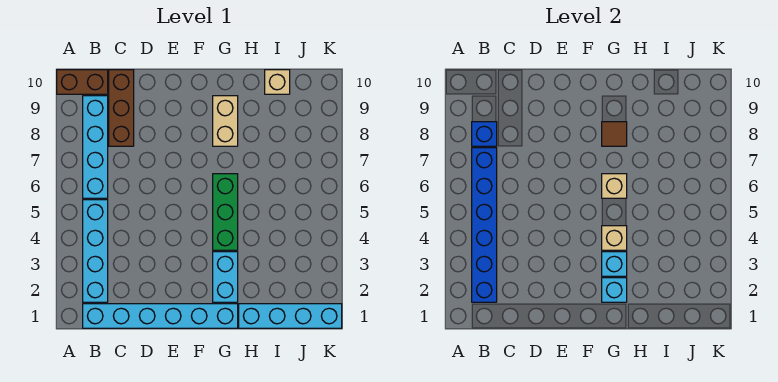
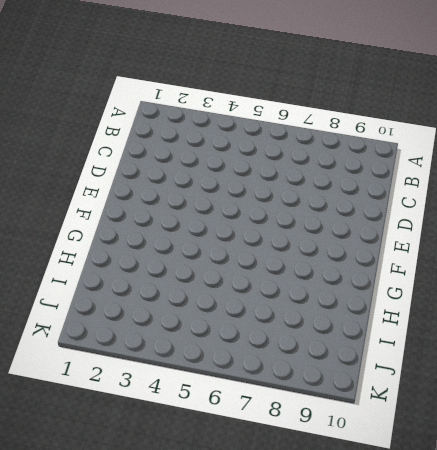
none -> brown 1x2 brick [57,70,108,94]
none -> cyan 1x6 brick [83,304,238,328]
none -> cyan 1x4 brick [83,200,108,302]

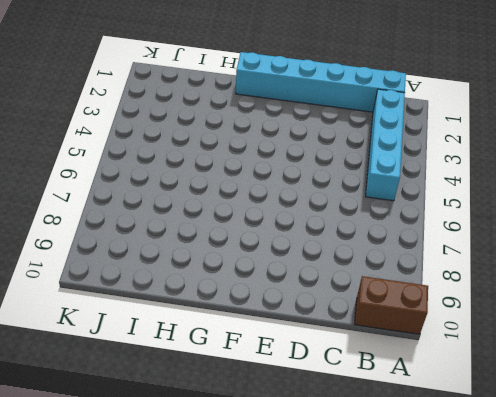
none -> cyan 1x4 brick [83,96,108,198]
none -> brown 1x3 brick [109,70,134,146]
none -> cyan 1x2 brick [213,252,238,302]

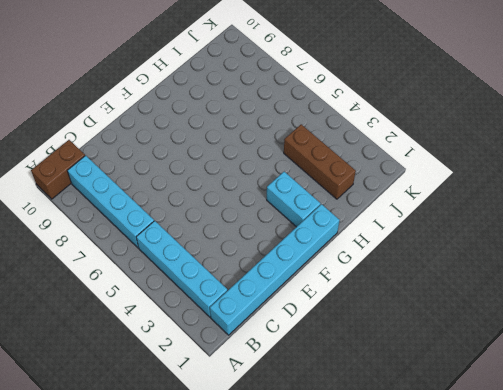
brown 1x3 brick [284,124,356,199] -> brown 1x3 brick moved to [109,70,134,146]
none -> green 1x3 brick [213,174,238,250]
none -> tan 1x2 brick [213,96,238,146]
none -> cyan 1x4 brick [239,304,342,328]

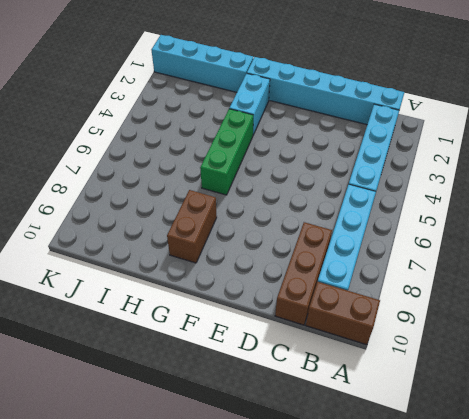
brown 1x2 brick [167,190,217,263] -> tan 1x2 brick [213,96,238,146]
none -> tan 1x1 brick [265,70,290,94]
none -> blue 1x6 brick [472,148,497,302]
none -> blue 1x1 brick [472,122,497,146]

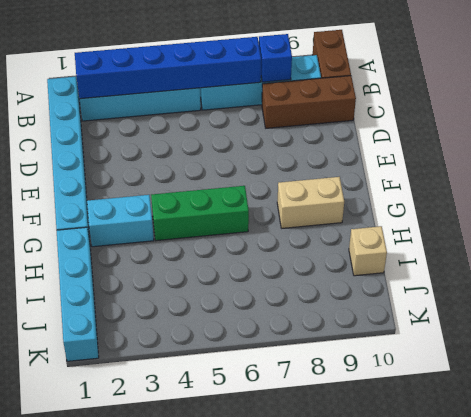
none -> cyan 1x1 brick [602,278,627,302]
none -> cyan 1x1 brick [602,252,627,276]
none -> tan 1x1 brick [602,226,627,250]

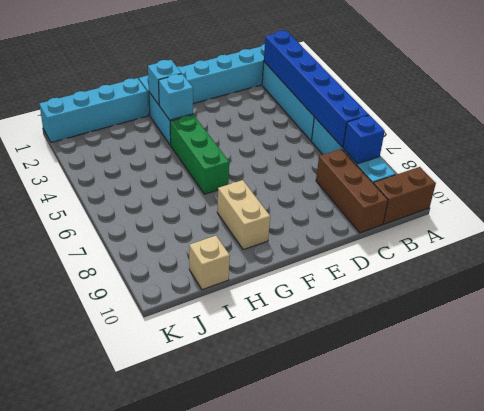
none -> tan 1x1 brick [602,226,627,250]
none -> tan 1x1 brick [602,174,627,198]
none -> brown 1x1 tile [602,122,627,146]

